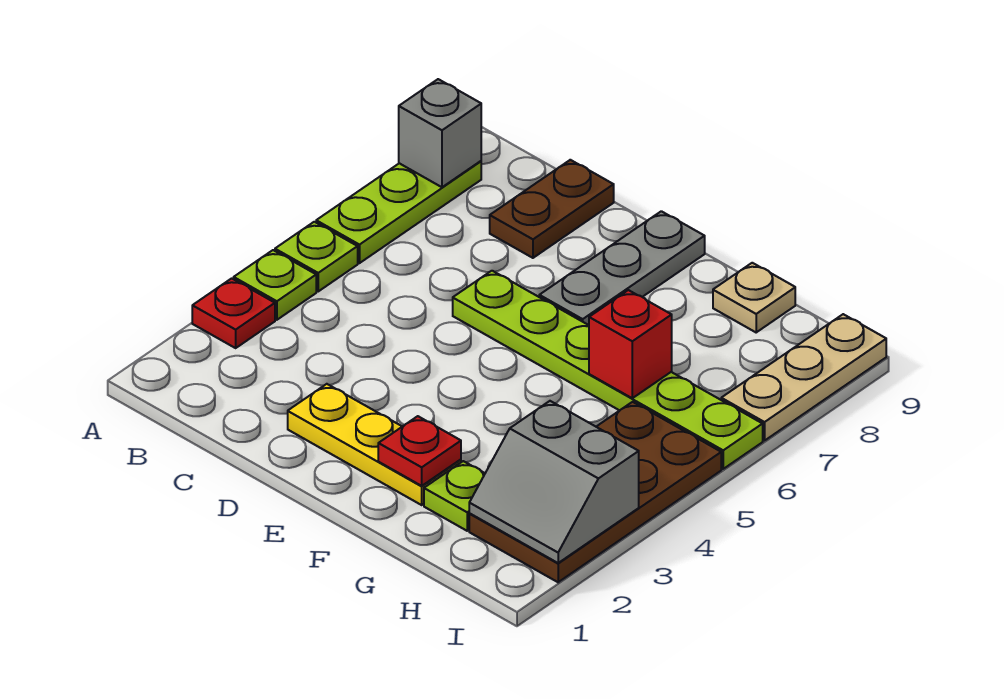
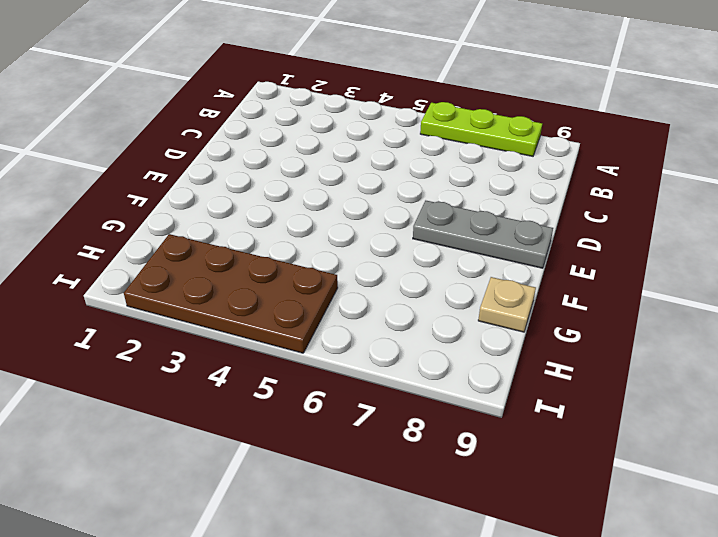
none -> red 1x1 plate [192,278,275,348]
none -> lime 1x1 plate [234,250,316,320]
none -> lime 1x1 plate [275,222,358,291]

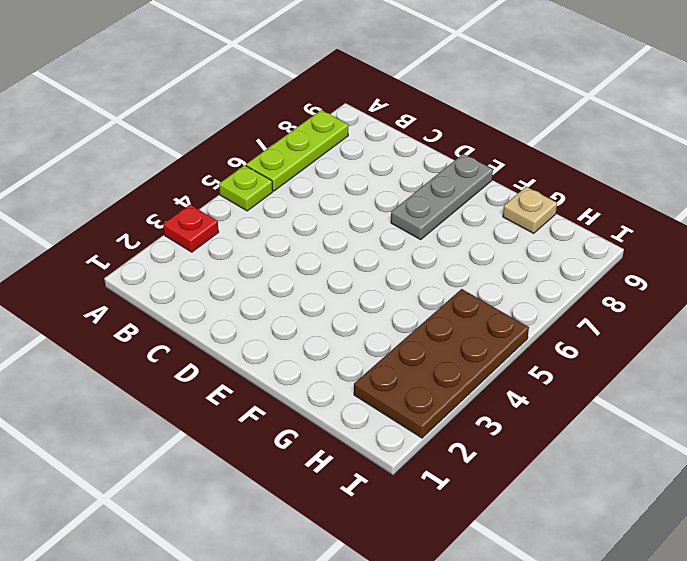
none -> lime 1x1 plate [234,250,316,320]
none -> brown 1x2 plate [490,160,614,258]
none -> yellow 1x3 plate [288,384,461,505]

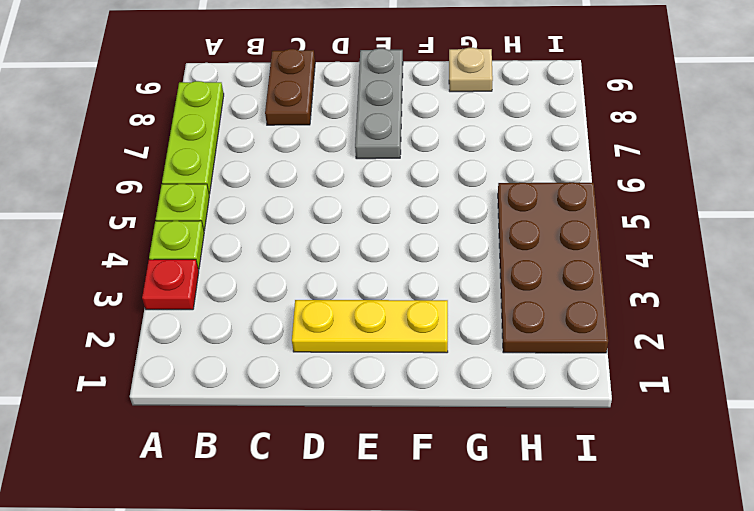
none -> lime 1x6 plate [453,271,763,469]
none -> lime 1x1 plate [424,461,485,531]
none -> tan 1x3 plate [721,314,886,441]

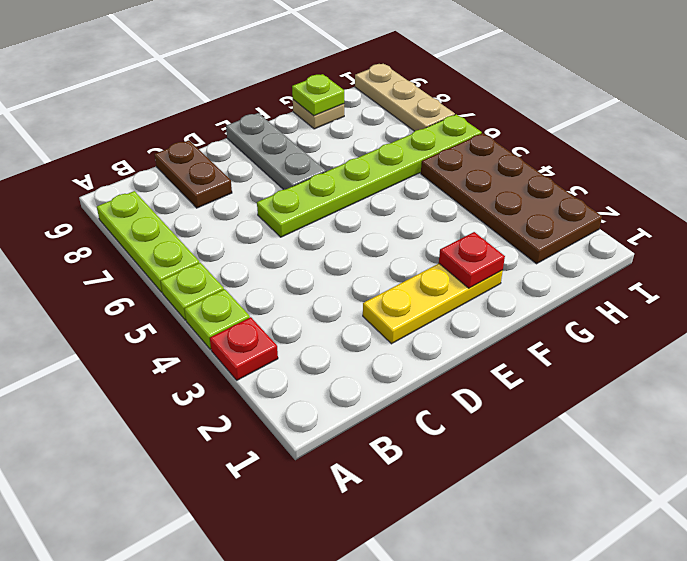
lime 1x1 plate [292,74,344,116] -> lime 1x1 plate moved to [424,461,485,531]
none -> grey 1x1 brick [399,79,481,187]
none -> red 1x1 brick [589,290,672,398]
none -> grey 2x2 slope [469,401,639,563]

